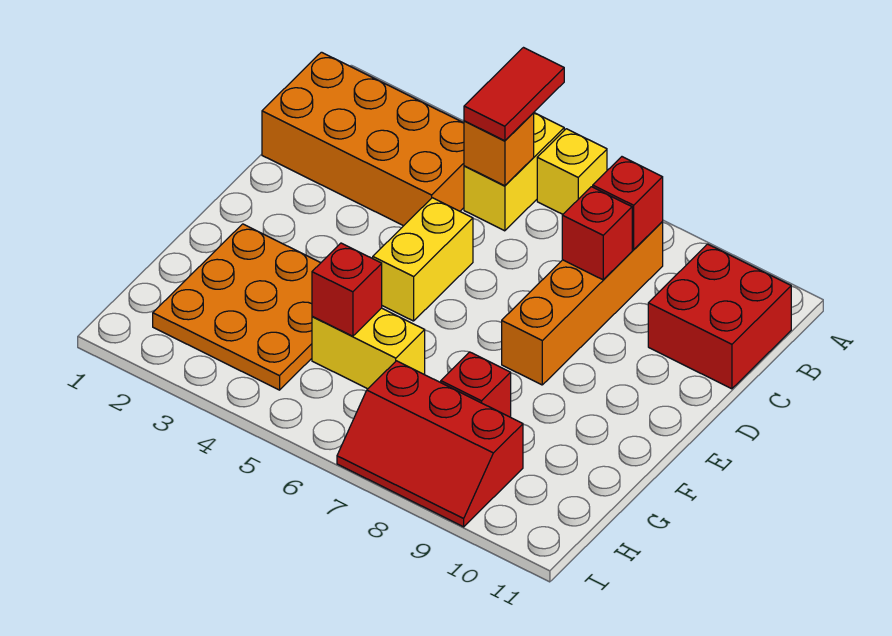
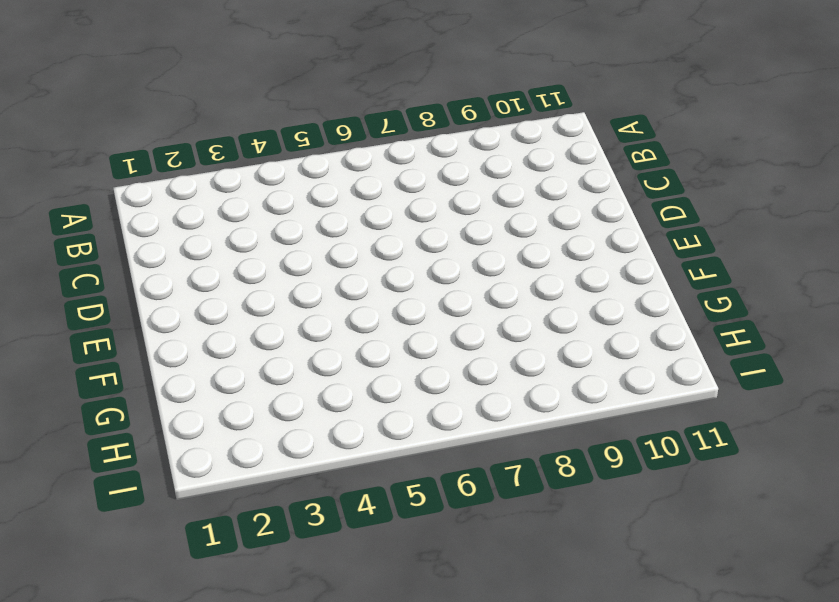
none -> yellow 1x2 brick [464,113,564,231]
none -> yellow 1x1 brick [537,129,607,214]
none -> orange 2x4 brick [262,52,464,226]

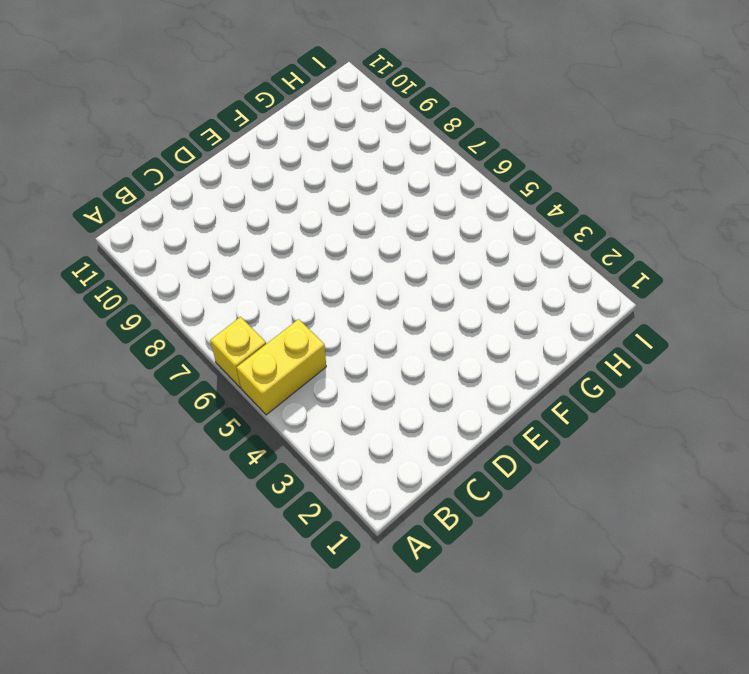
none -> orange 2x4 brick [262,52,464,226]
none -> orange 1x4 brick [502,222,663,385]
none -> red 2x2 brick [648,244,791,389]

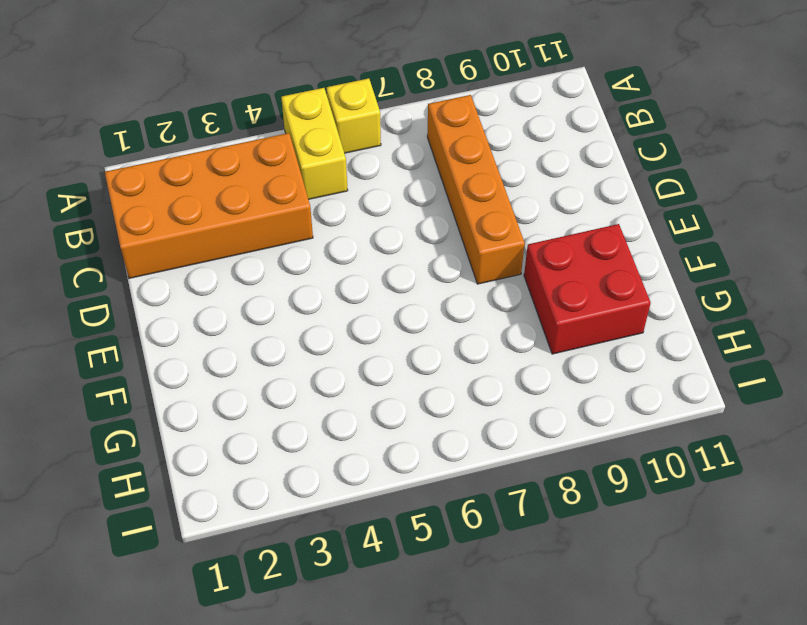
red 2x2 brick [524,224,651,354] -> red 2x2 brick moved to [648,244,791,389]
none -> yellow 1x2 brick [373,198,473,321]
none -> orange 3x3 plate [153,224,320,390]
none -> yellow 1x2 brick [312,308,425,389]

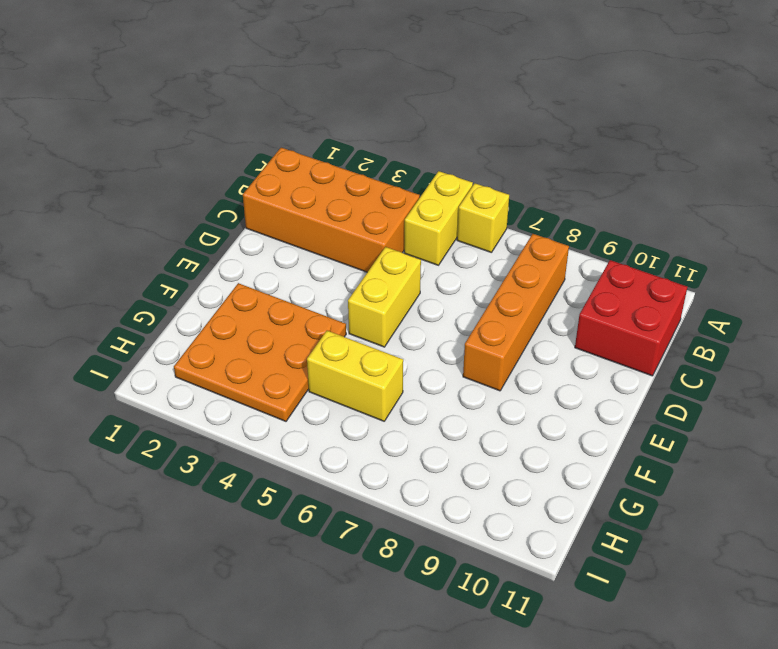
none -> red 1x1 brick [441,352,511,417]
none -> red 2x3 slope [337,361,523,527]
none -> orange 1x1 brick [464,113,534,186]

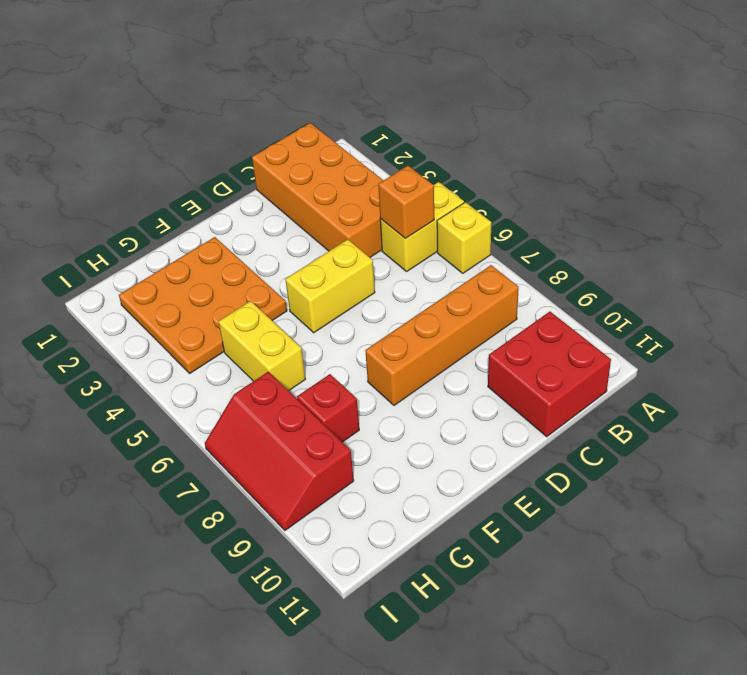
none -> red 1x1 brick [593,157,663,250]
none -> red 1x1 brick [562,187,632,280]
none -> red 1x1 brick [312,243,382,336]

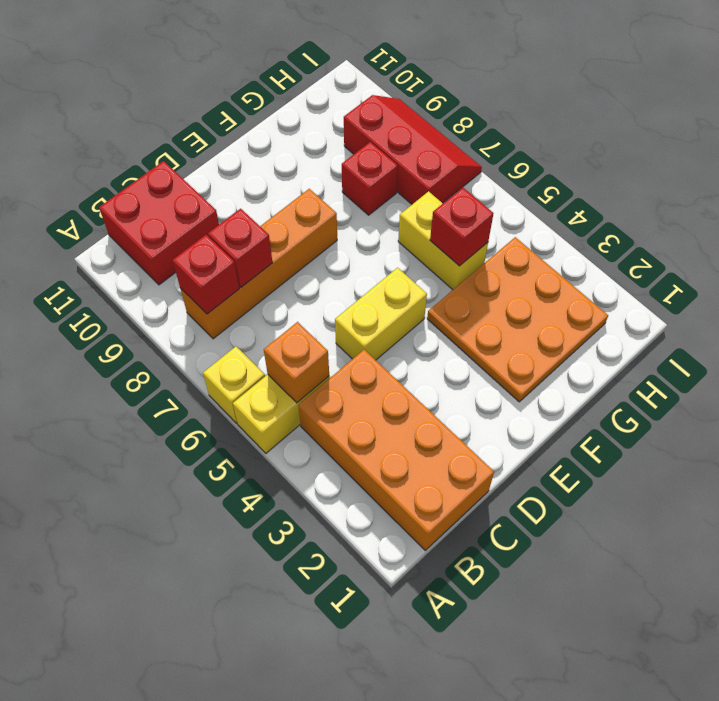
none -> red 1x2 tile [464,48,564,141]

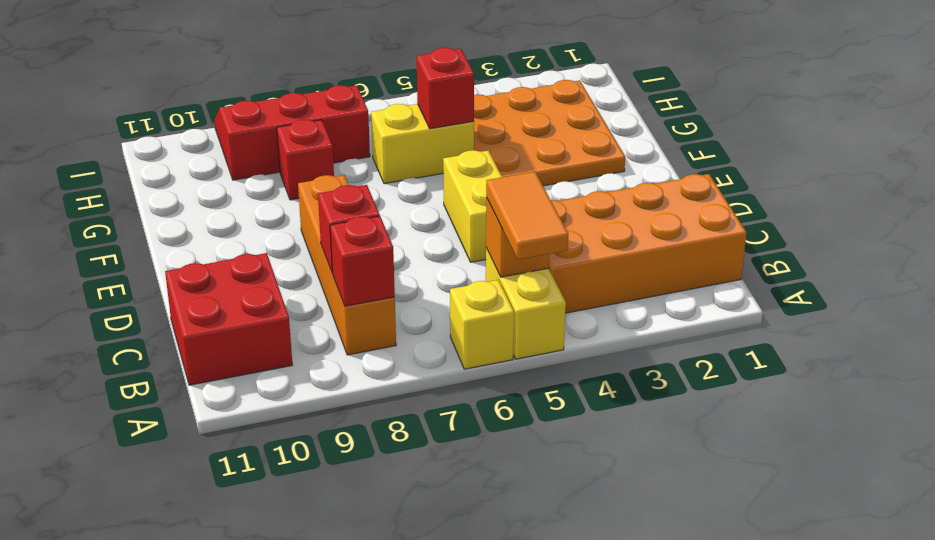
orange 1x2 tile [486,172,568,260] -> red 1x2 tile [464,48,564,141]

